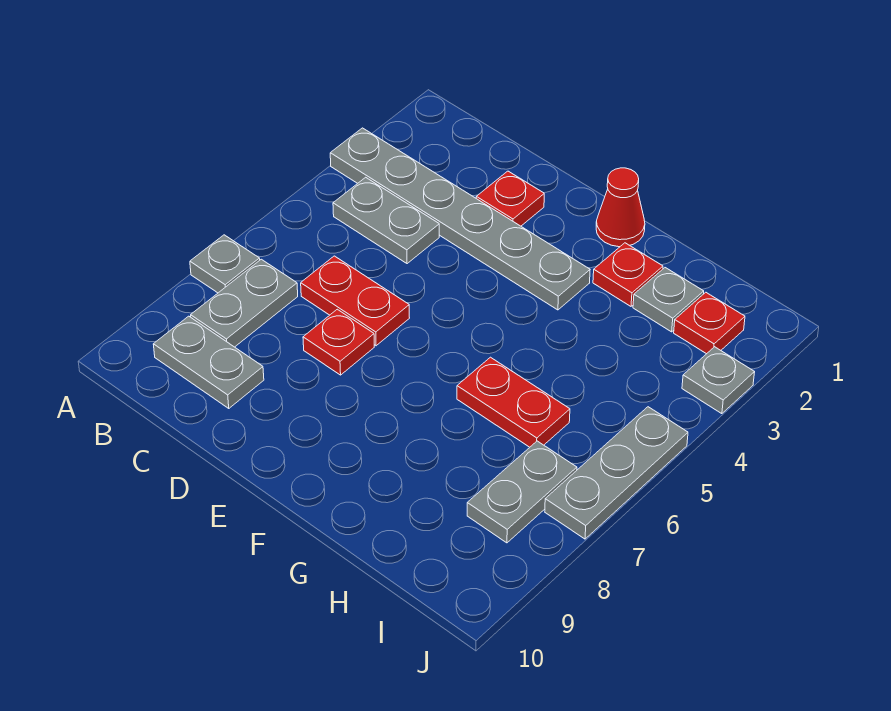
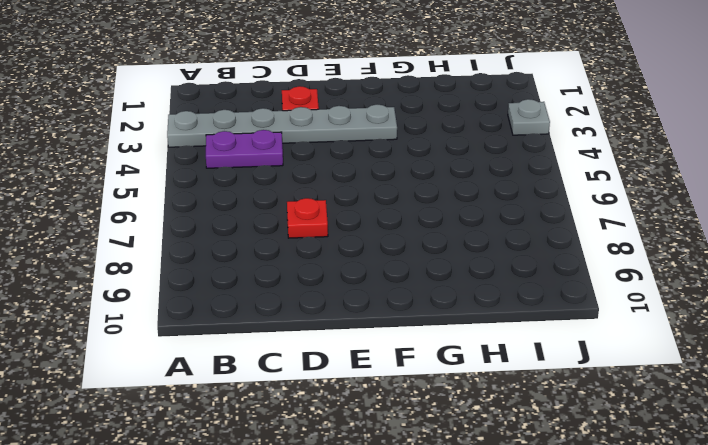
purple 1x2 plate [206,130,283,168] -> grey 1x2 plate [333,177,439,264]
none -> grey 1x1 plate [190,235,260,293]
none -> grey 1x2 plate [191,259,298,347]
none -> grey 1x2 plate [153,316,264,408]

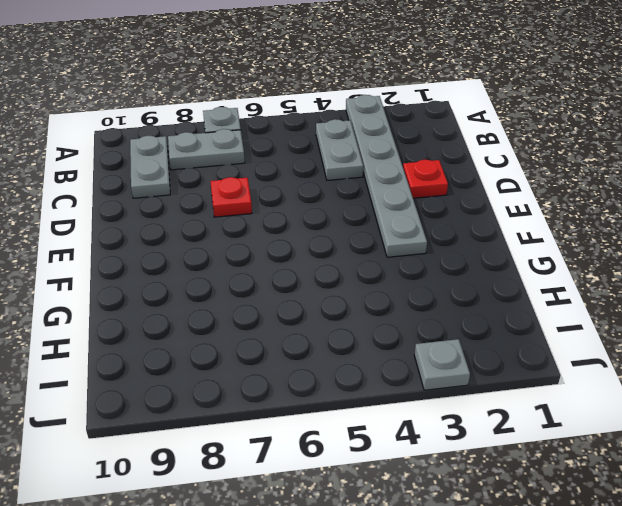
none -> red 1x2 plate [301,256,409,346]
none -> red 1x1 cone [596,168,645,247]
none -> red 1x1 plate [593,243,663,306]

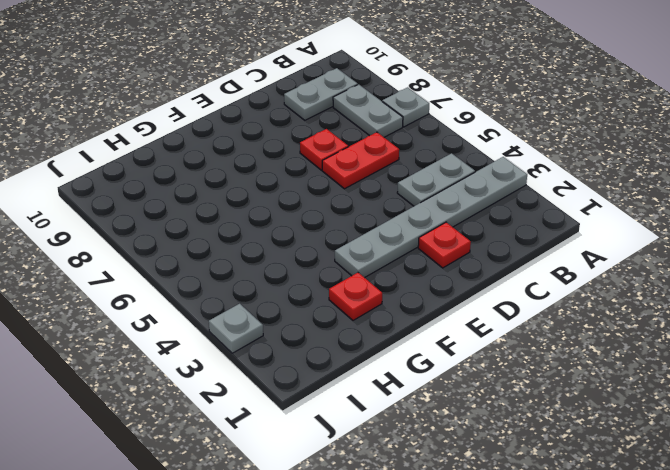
none -> red 1x1 cone [596,168,645,247]
none -> red 1x2 plate [457,357,570,447]
none -> grey 1x1 plate [633,268,704,332]

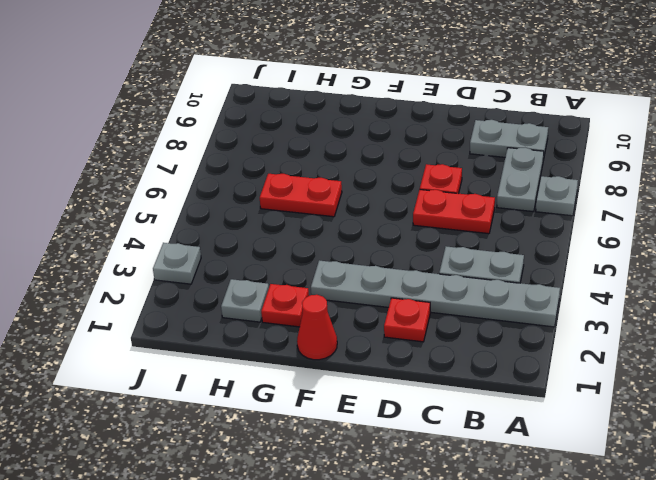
none -> red 1x1 plate [674,292,745,354]
none -> grey 1x2 plate [467,441,577,543]
none -> grey 1x3 plate [545,407,688,539]

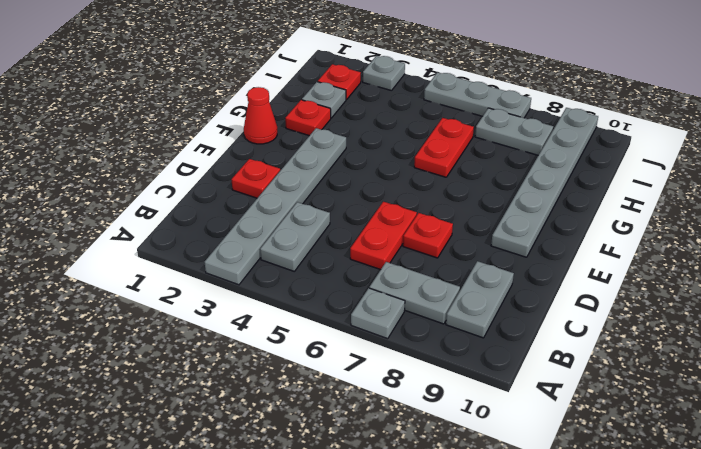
grey 1x6 plate [491,108,598,257] -> none

